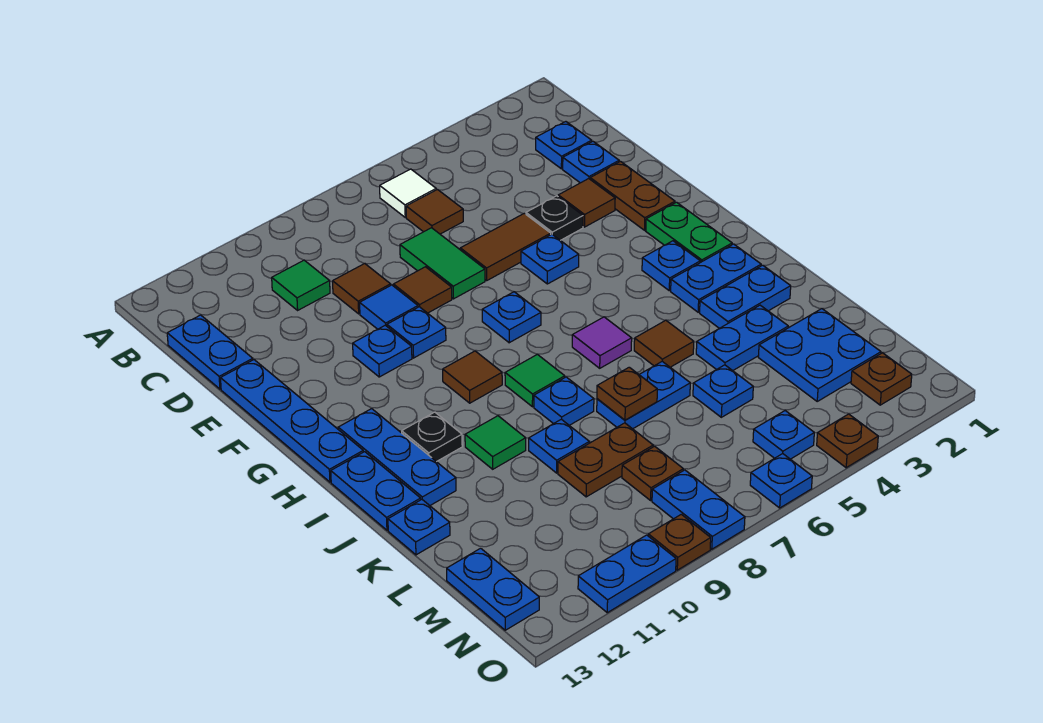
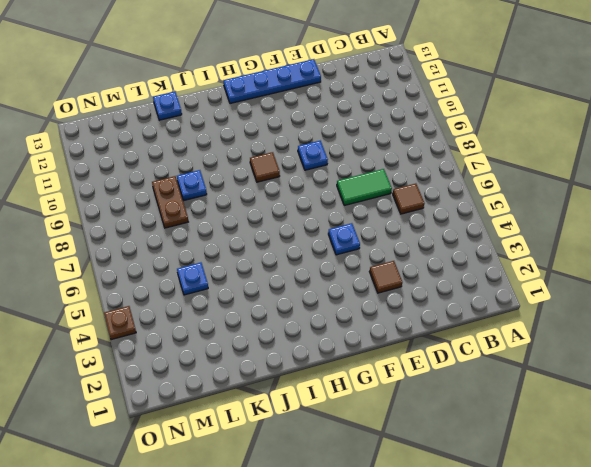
none -> white 1x1 tile [380,169,436,217]
none -> blue 1x1 plate [536,122,592,169]
none -> green 1x1 tile [272,260,330,310]
none -> blue 1x2 plate [167,315,253,389]

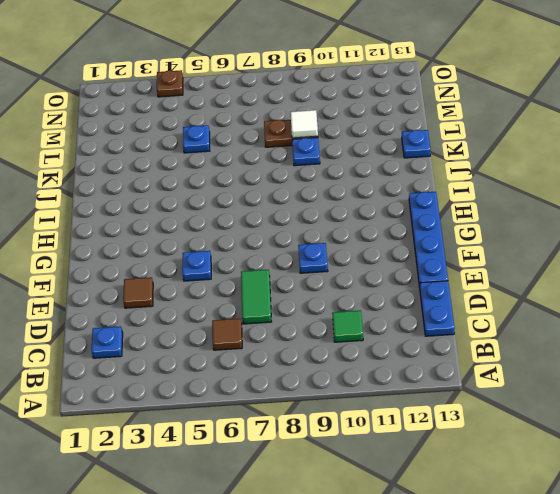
white 1x1 tile [290,110,318,138] -> white 1x1 tile moved to [380,169,436,217]
none -> blue 1x1 plate [563,141,619,183]
none -> brown 1x1 tile [333,263,391,314]
none -> brown 1x2 plate [590,161,675,230]
none -> black 1x1 plate [526,196,583,240]

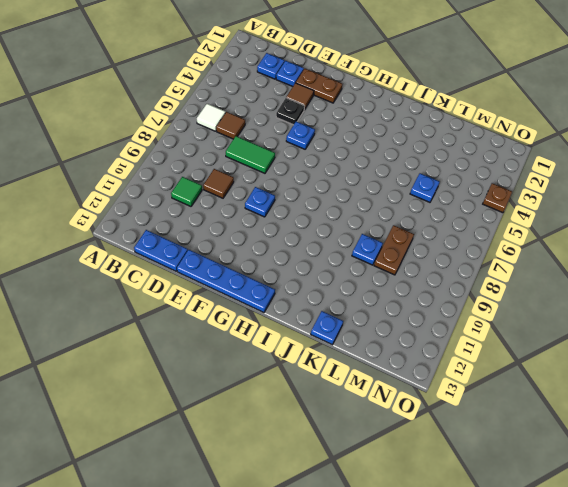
none -> brown 1x2 tile [460,213,551,280]
none -> brown 1x1 tile [394,267,452,313]
none -> blue 1x1 tile [360,285,418,329]
none -> blue 1x1 plate [353,325,412,377]

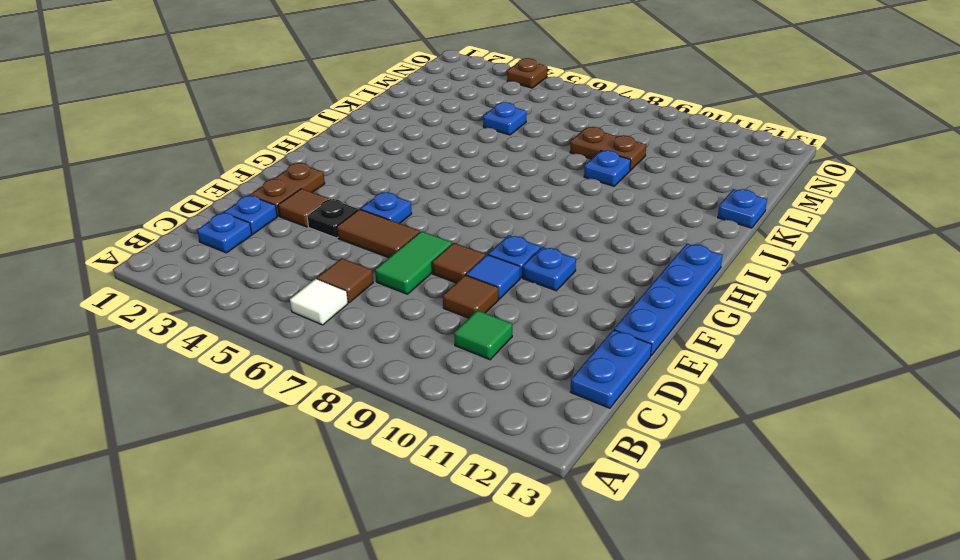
none -> green 1x2 plate [646,202,732,262]
none -> blue 1x1 plate [482,292,541,343]
none -> blue 1x1 plate [642,241,700,291]
none -> brown 1x1 tile [443,351,502,403]

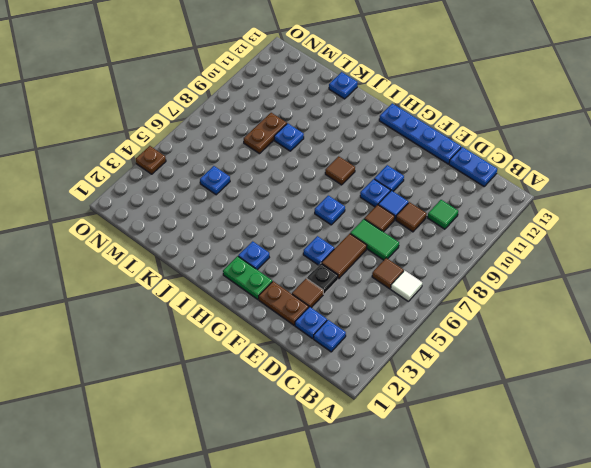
none -> blue 1x3 plate [338,409,456,505]
none -> blue 1x2 plate [671,244,761,312]
none -> purple 1x1 tile [572,317,632,368]
none -> green 1x1 tile [505,354,565,407]

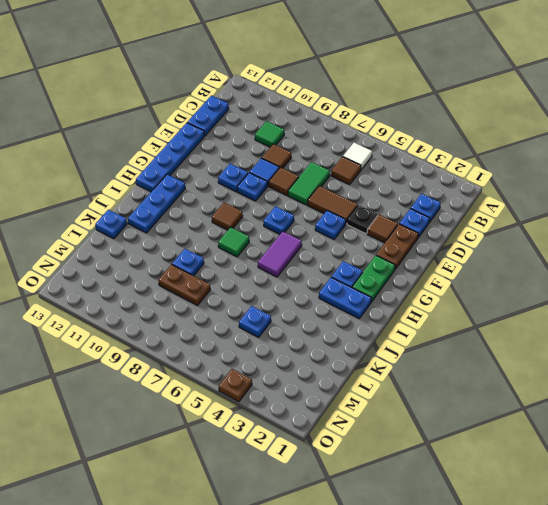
purple 1x2 tile [258,231,302,277] -> purple 1x1 tile [572,317,632,368]
none -> black 1x1 plate [402,412,462,462]
none -> blue 1x2 plate [331,452,421,530]
none -> blue 1x2 plate [700,265,791,328]
none -> brown 1x1 tile [634,320,694,367]

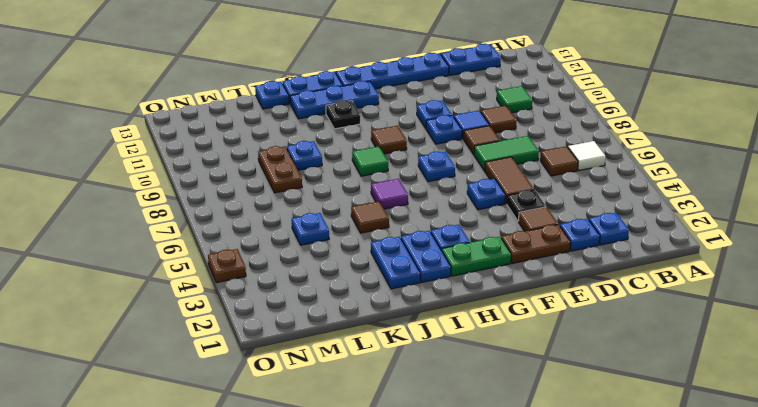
none -> blue 1x1 plate [534,377,594,425]
none -> green 1x1 tile [465,416,526,469]
none -> blue 1x2 plate [696,305,788,371]
none -> blue 1x2 plate [597,361,690,429]

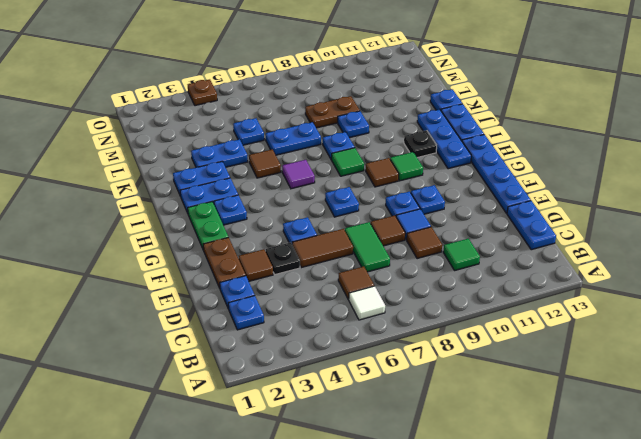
green 1x1 tile [390,152,423,181] -> green 1x1 tile moved to [465,416,526,469]
none -> blue 2x2 plate [758,309,881,401]
none -> brown 1x1 plate [622,446,683,500]
none -> blue 1x2 plate [447,548,539,630]
none -> brown 1x1 plate [851,353,912,405]

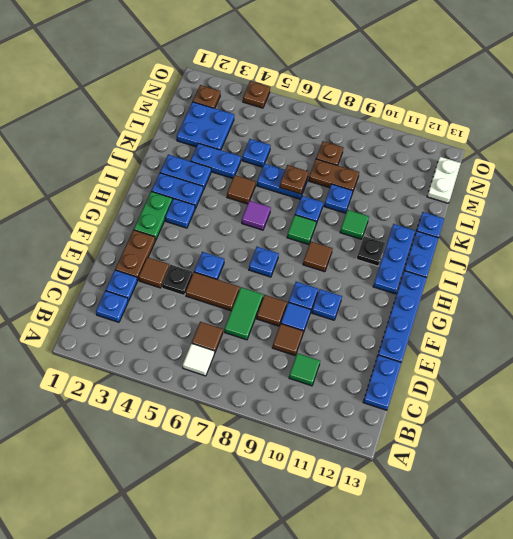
white 1x2 plate [427,157,461,203] -> blue 1x2 plate [447,548,539,630]
none -> blue 1x1 plate [753,411,814,459]
none -> blue 1x2 plate [652,470,745,549]
none -> blue 1x1 plate [750,454,812,508]
none -> brown 1x1 plate [648,514,711,570]

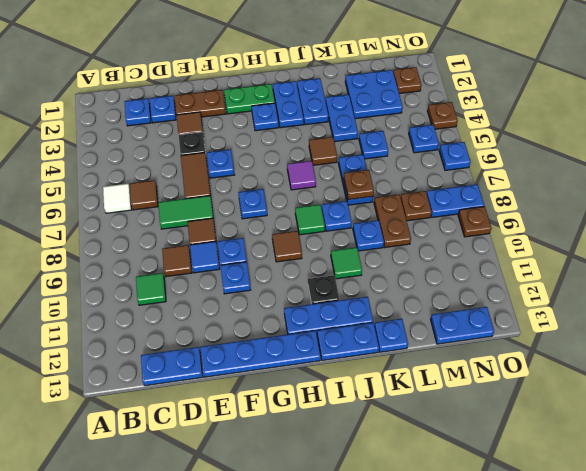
none -> blue 1x2 plate [578,535,676,613]

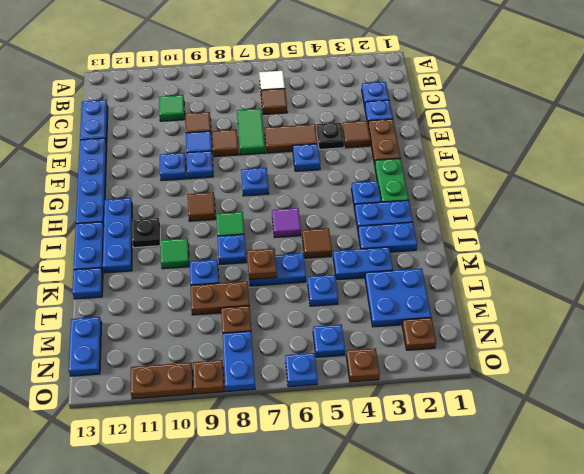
brown 1x2 plate [131,362,193,399] -> blue 1x2 plate [578,535,676,613]

